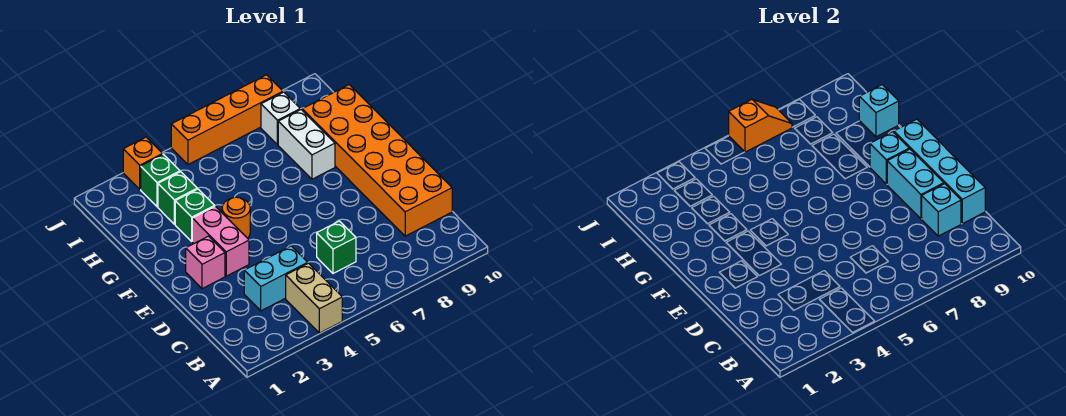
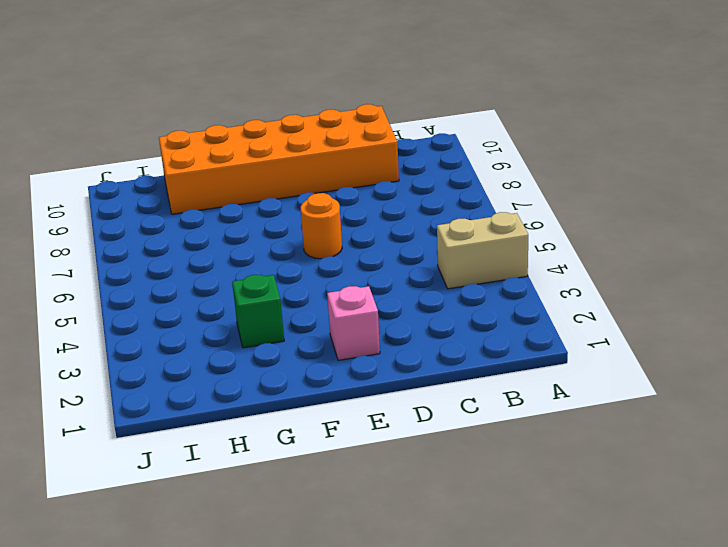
orange 1x1 round brick [301,193,342,259] -> orange 1x1 round brick moved to [222,197,250,238]
none -> cyan 1x2 brick [244,246,308,311]
none -> green 1x1 brick [317,221,356,273]
none -> pink 1x2 brick [192,206,249,276]

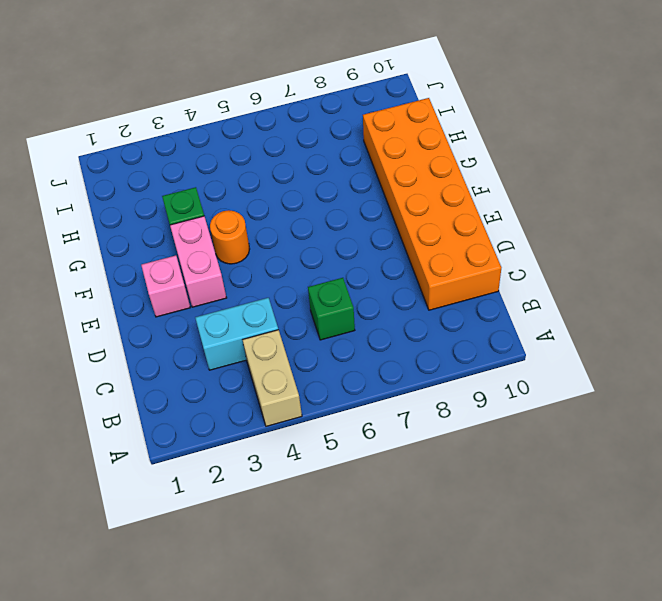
none -> white 1x2 brick [278,110,335,179]
none -> green 1x1 brick [158,172,197,224]
none -> green 1x1 brick [141,154,180,207]

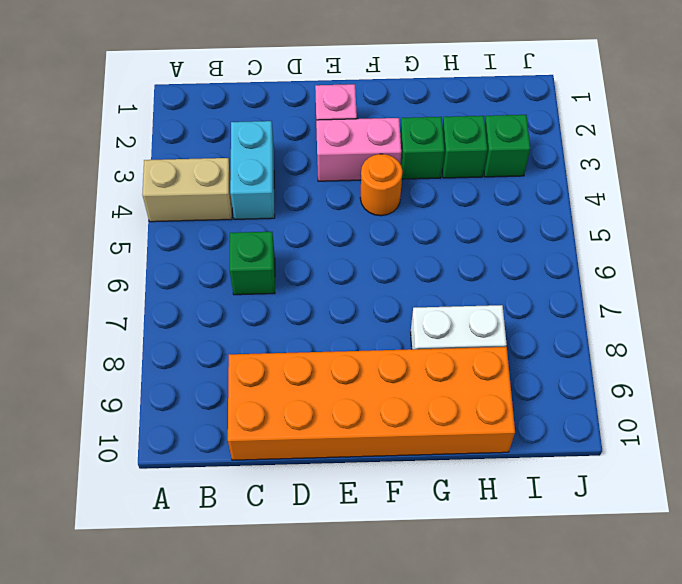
none -> white 1x1 brick [261,92,300,145]
none -> orange 1x1 brick [123,137,163,189]
none -> orange 1x4 brick [171,75,283,165]

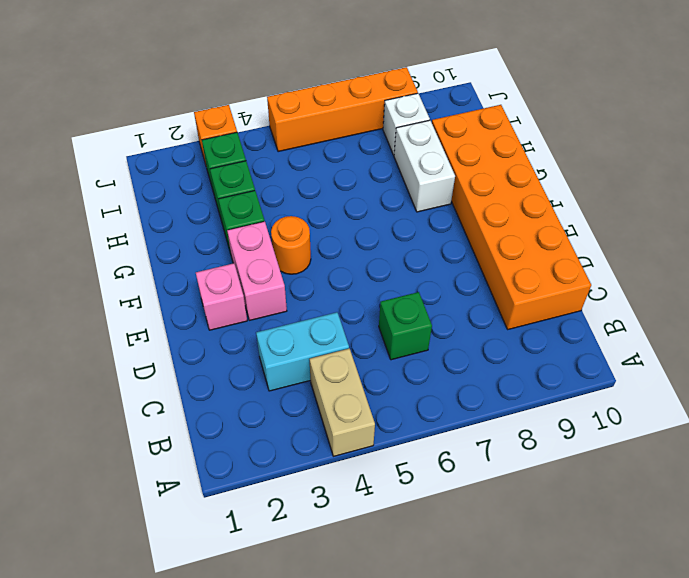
none -> cyan 1x1 brick [922,184,961,236]
none -> cyan 1x4 brick [894,119,985,224]
none -> cyan 1x2 brick [887,149,944,219]

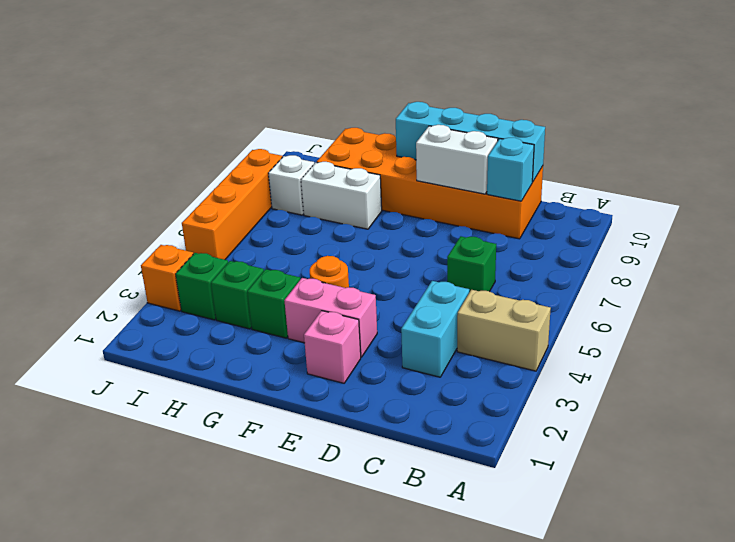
white 1x2 brick [416,125,498,194] -> cyan 1x2 brick [887,149,944,219]
none -> cyan 1x1 brick [870,132,909,184]
none -> cyan 1x1 brick [859,85,899,137]
none -> orange 1x2 slope [729,100,792,152]

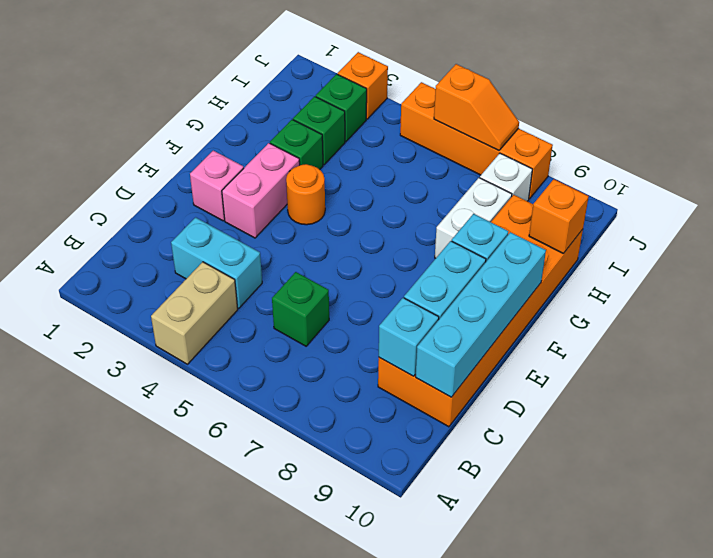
orange 1x1 brick [529,179,589,254] -> cyan 1x1 brick [859,85,899,137]

